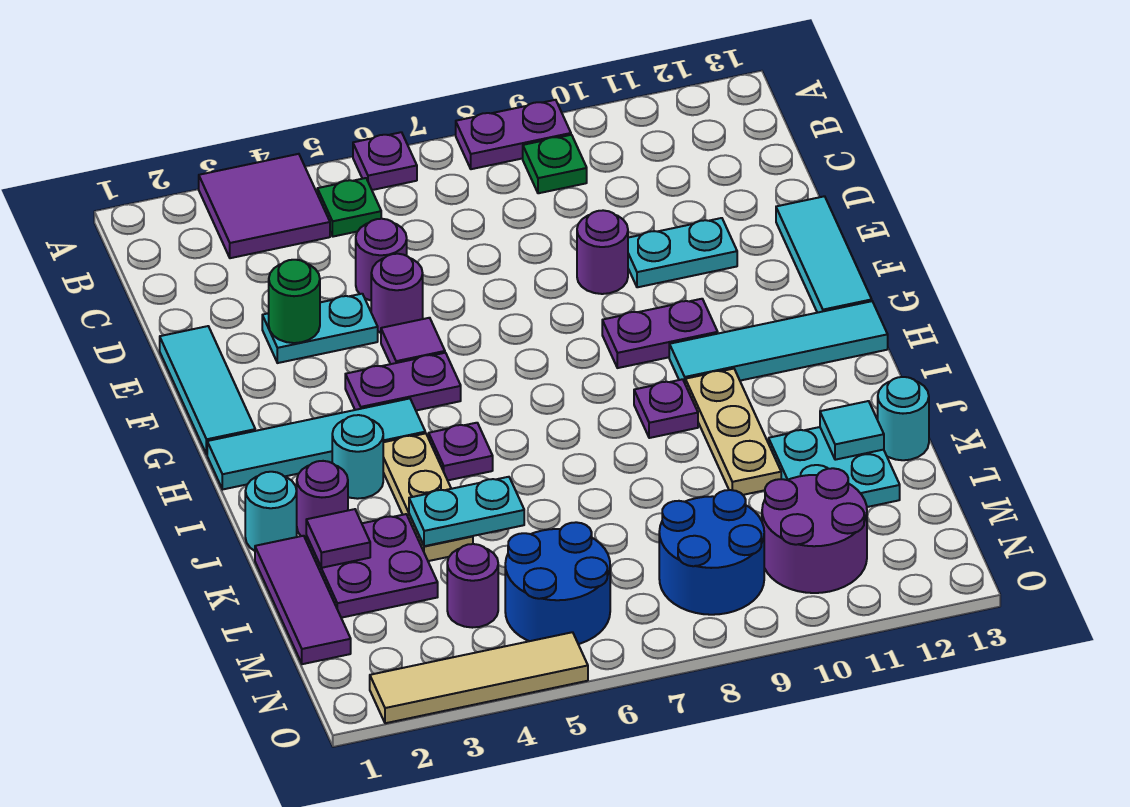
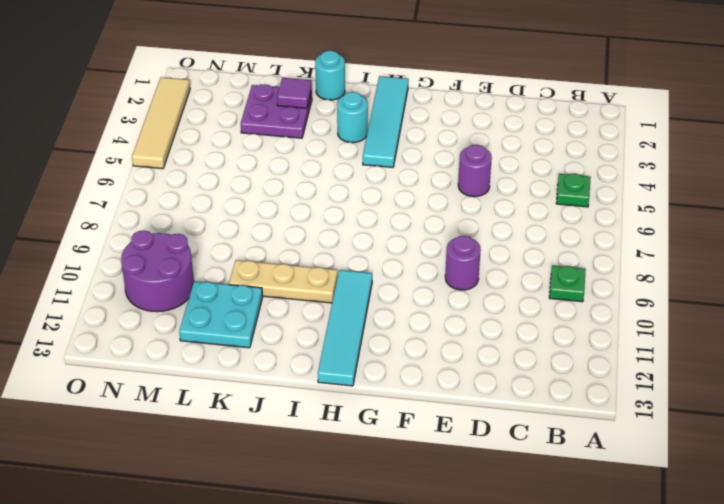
none -> purple 2x2 tile [199,154,330,258]
none -> purple 1x1 plate [353,132,417,190]
none -> purple 1x2 plate [456,100,571,169]
none -> purple 1x1 round brick [356,219,407,300]

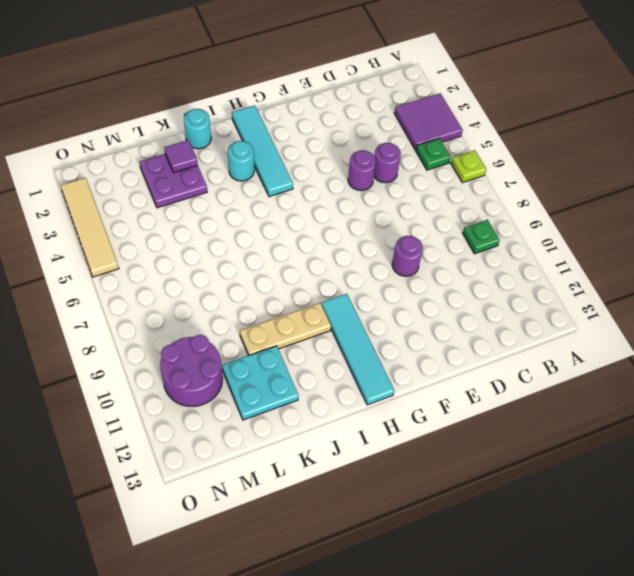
lime 1x1 plate [451,150,486,183] -> purple 1x1 plate [353,132,417,190]
none -> purple 1x2 plate [456,100,571,169]
none -> cyan 1x3 tile [160,326,255,454]
none -> cyan 1x2 plate [262,294,378,363]
none -> cyan 1x2 plate [628,218,737,287]

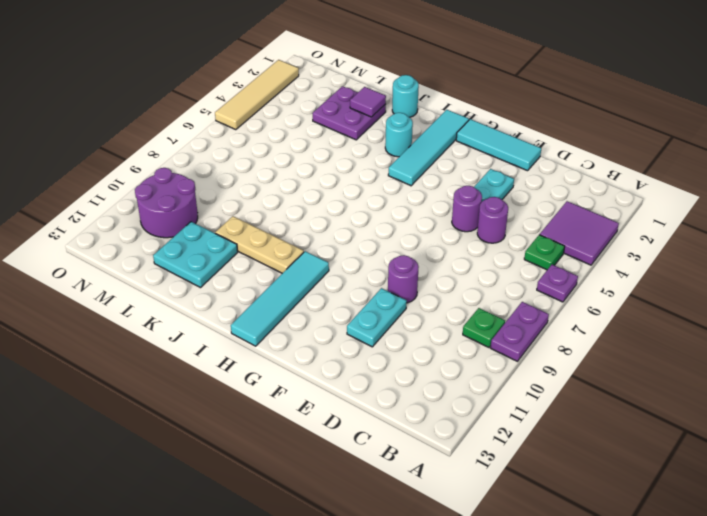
none -> cyan 1x3 tile [776,196,872,313]
none -> purple 1x1 tile [381,318,445,364]
none -> purple 1x2 plate [345,353,461,411]
none -> purple 1x2 plate [602,299,718,368]

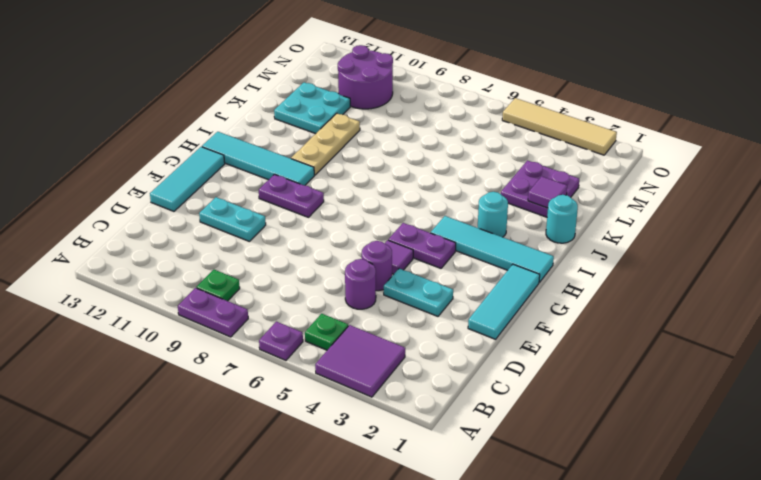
none -> purple 1x1 round brick [577,210,628,294]
none -> tan 1x3 plate [383,433,473,561]
none -> purple 1x1 plate [429,423,493,480]
none -> purple 1x1 plate [634,379,698,438]

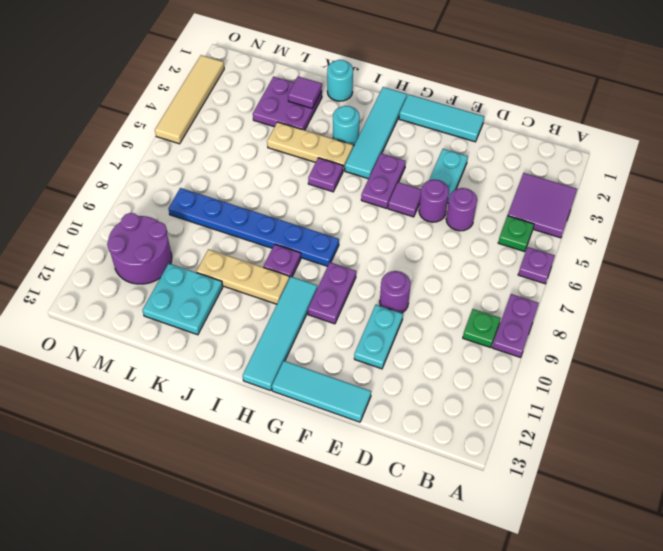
blue 1x6 plate [168,188,339,266] -> blue 2x2 round brick [659,490,764,615]
none -> purple 1x1 round brick [297,461,348,539]
none -> purple 1x3 tile [255,536,351,664]
none -> cyan 1x1 round brick [878,377,929,460]
none -> purple 1x1 round brick [447,544,498,628]

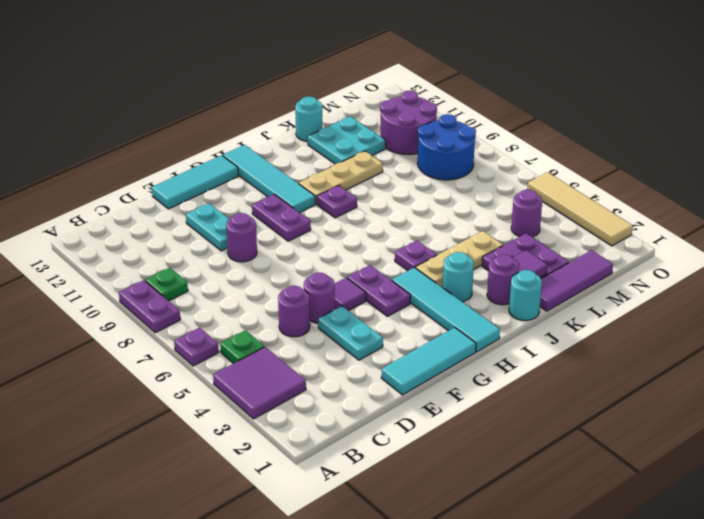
none -> blue 2x2 round brick [505,522,610,644]
none -> green 1x1 round brick [269,260,320,343]
none -> cyan 1x2 plate [409,477,524,546]
none -> cyan 1x1 tile [820,401,884,460]

